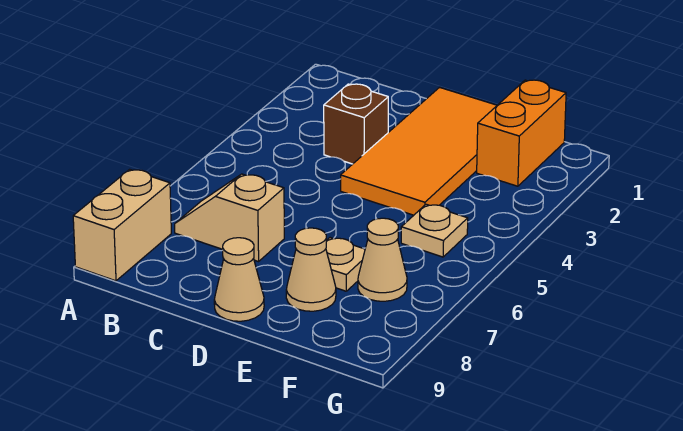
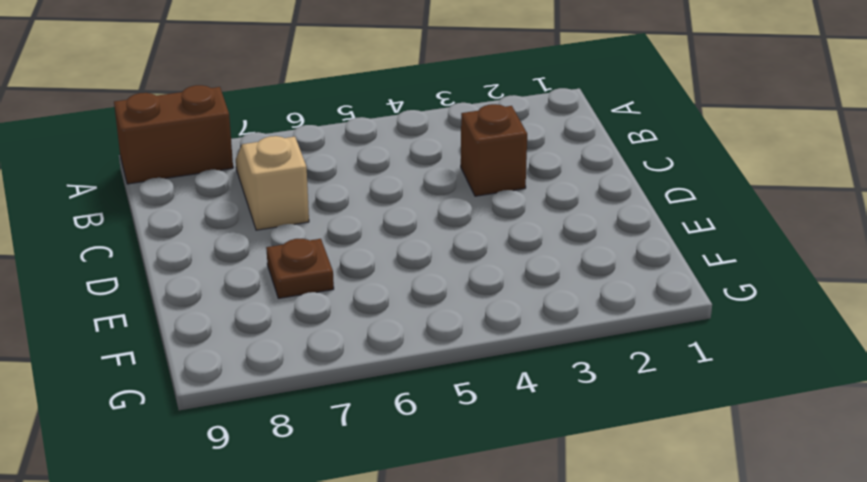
brown 1x2 brick [114,85,233,184] -> tan 1x2 brick [73,169,171,281]
brown 1x1 plate [266,239,334,298] -> tan 1x1 plate [326,238,365,291]
none -> orange 2x4 tile [341,87,497,215]
none -> tan 1x1 cone [214,238,264,321]

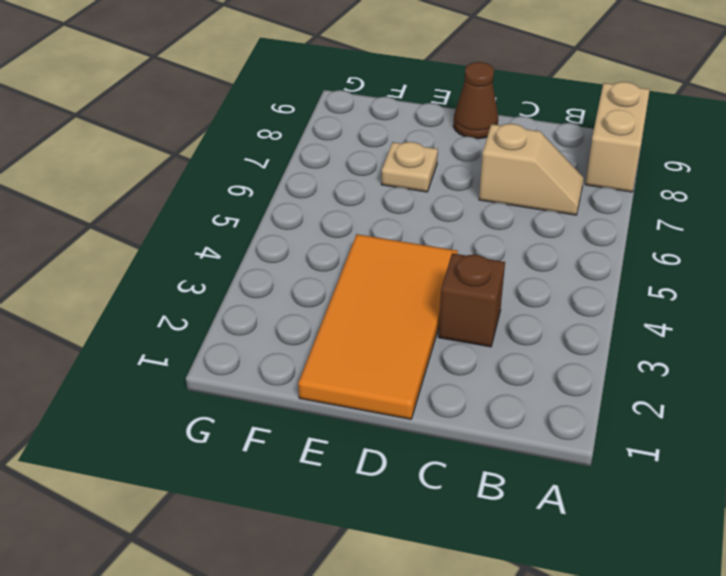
brown 1x1 cone [453,62,498,139] -> tan 1x1 cone [214,238,264,321]
none -> tan 1x1 cone [286,228,336,311]
none -> orange 1x2 brick [477,80,566,186]

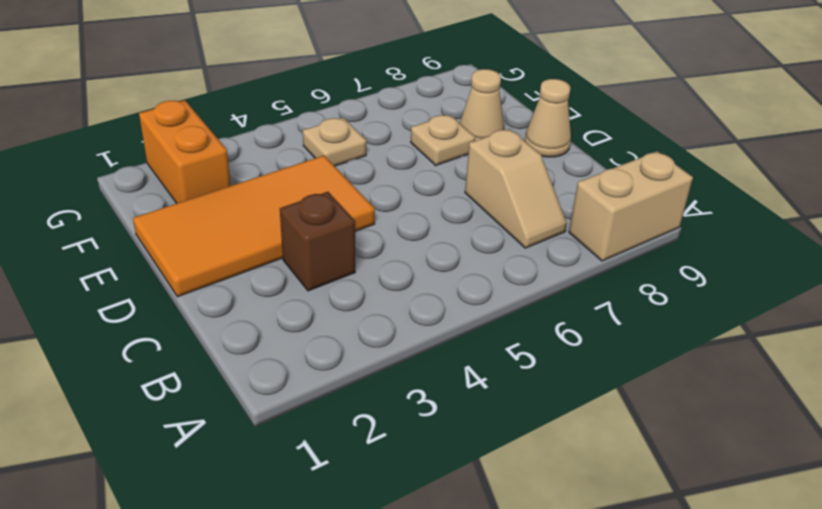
orange 1x2 brick [139,100,231,203] -> orange 1x2 brick turned to [477,80,566,186]
none -> tan 1x1 cone [358,218,407,301]

